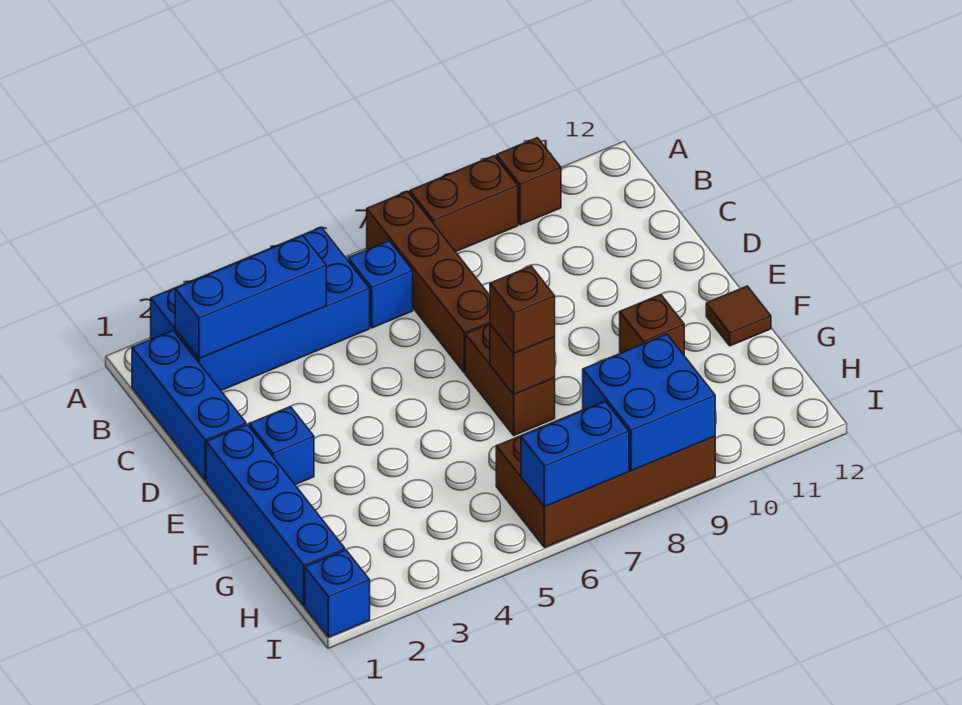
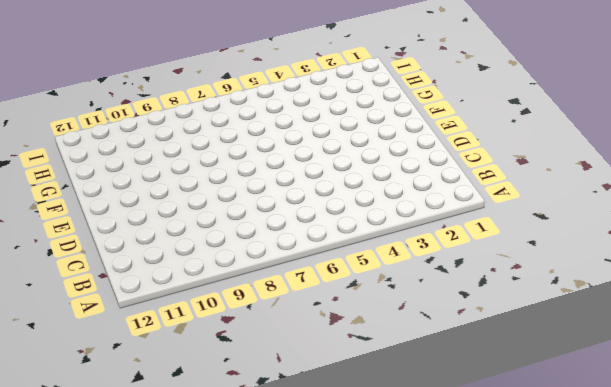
none -> blue 2x4 brick [151,227,370,390]
none -> brown 1x4 brick [367,191,490,373]
none -> brown 1x2 brick [410,156,518,252]

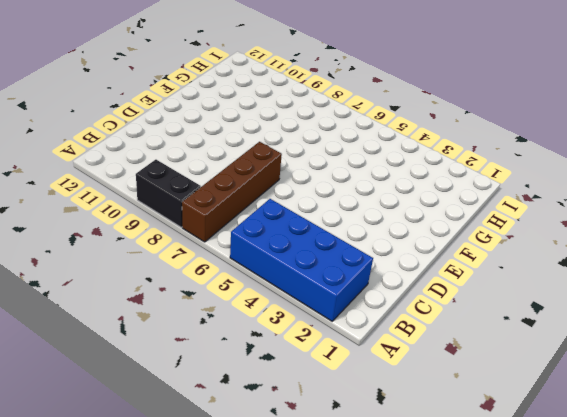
black 1x2 brick [136,160,201,227] -> brown 1x2 brick [410,156,518,252]
none -> brown 1x1 brick [496,138,561,225]
none -> blue 1x3 brick [132,331,246,480]
none -> blue 1x1 brick [348,241,413,328]

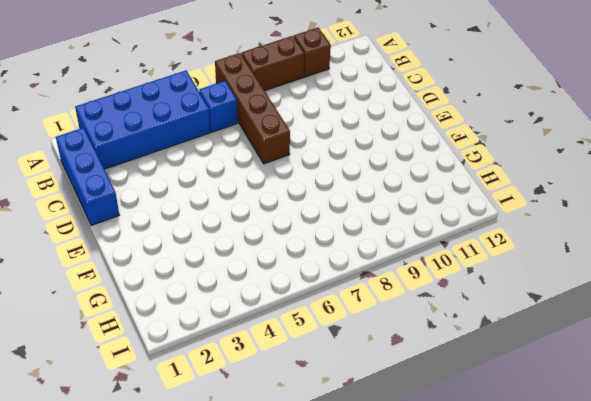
none -> blue 1x4 brick [206,425,345,606]
none -> blue 1x1 brick [249,406,314,485]
none -> brown 1x2 brick [465,324,555,435]

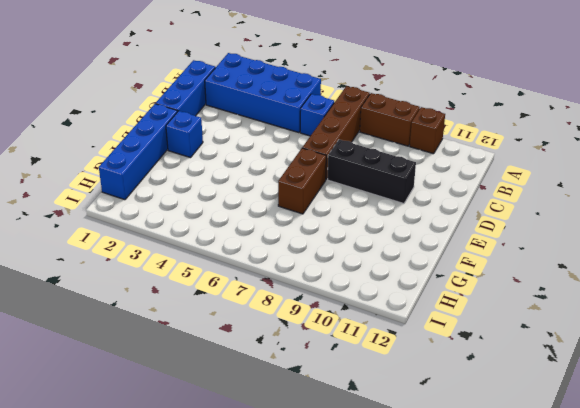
black 1x3 brick [328,140,416,204] -> none
none -> brown 1x1 brick [620,295,684,355]
none -> brown 1x1 tile [706,286,771,346]
none -> brown 2x4 brick [496,410,715,548]

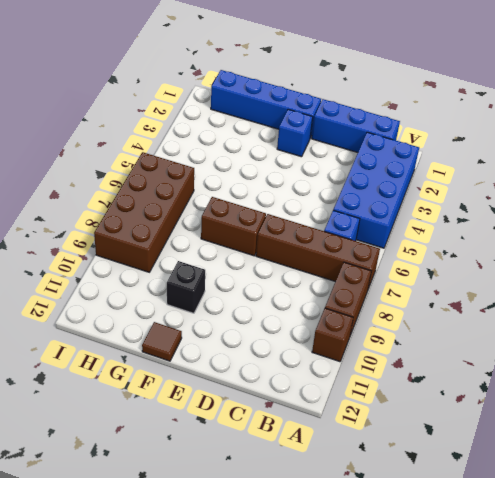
black 1x1 brick [167,261,205,313] -> brown 1x1 brick [620,295,684,355]
none -> blue 1x1 brick [305,550,370,637]
none -> blue 1x3 brick [175,236,326,359]
none -> brown 1x1 brick [490,324,555,394]

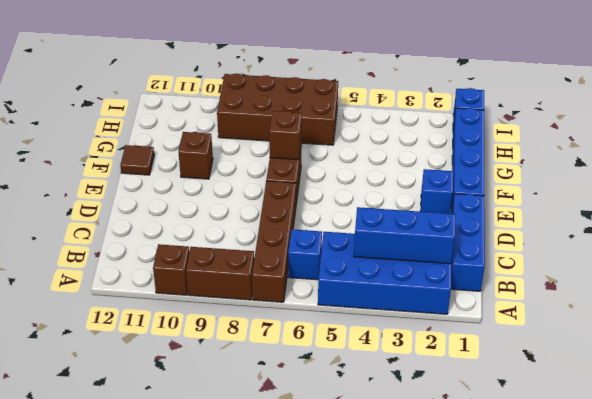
none -> blue 2x2 brick [583,334,715,471]
none -> blue 1x2 brick [521,402,629,507]
none -> brown 1x1 brick [490,266,555,353]

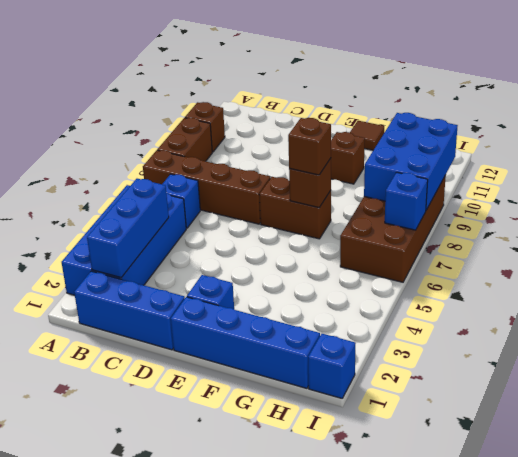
blue 2x3 brick [364,113,458,210] -> blue 2x2 brick [583,334,715,471]
blue 1x1 brick [385,172,428,230] -> blue 1x2 brick [521,402,629,507]

